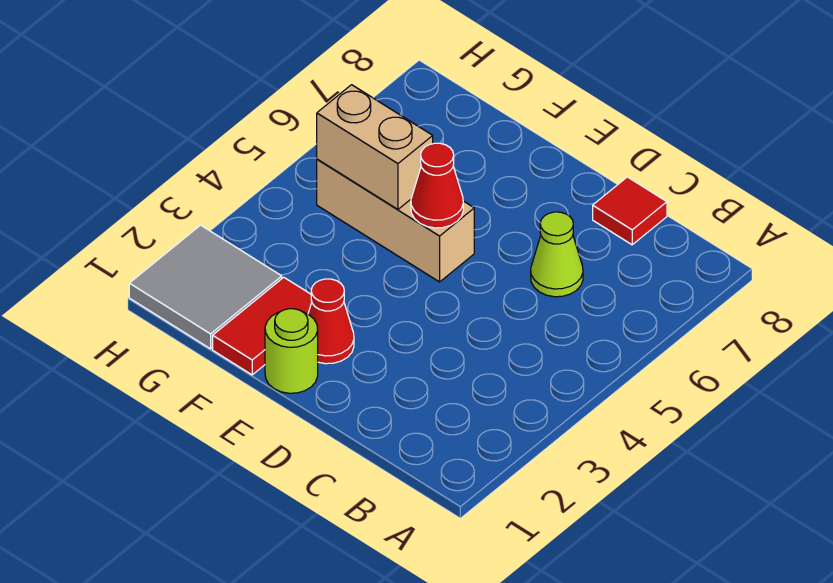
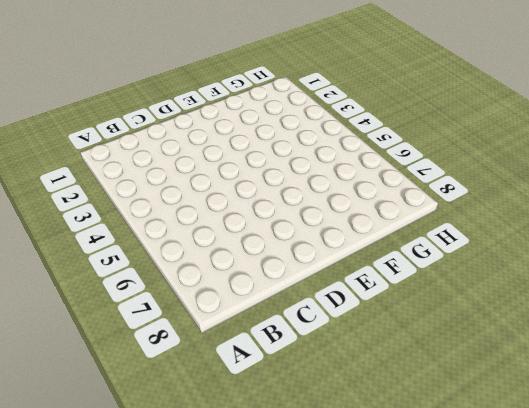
none -> lime 1x1 cone [531,212,583,297]
none -> red 1x1 tile [593,177,667,245]

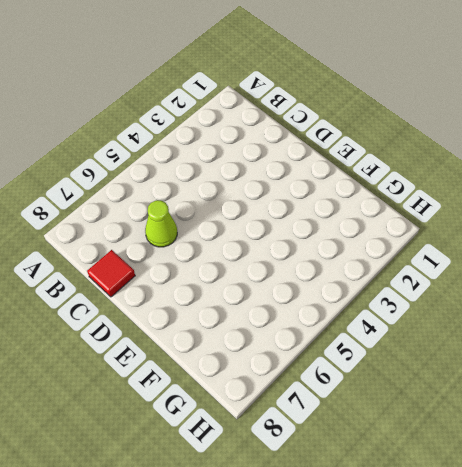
none -> lime 1x1 round brick [265,309,318,393]
none -> red 1x1 cone [308,279,354,364]

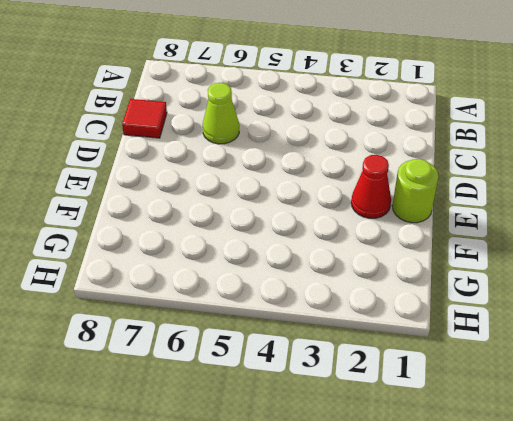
none -> tan 1x3 brick [317,159,474,282]
none -> red 1x2 tile [213,277,312,375]

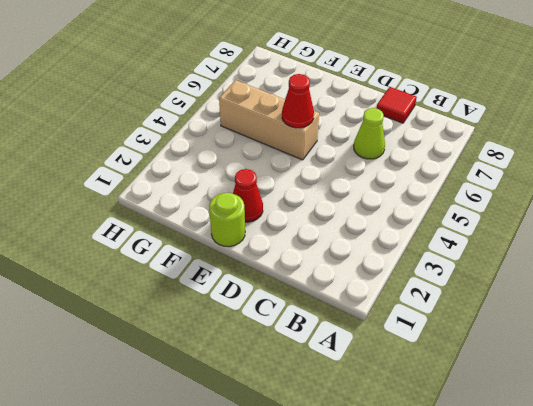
none -> red 1x2 tile [213,277,312,375]
none -> grey 2x2 tile [129,225,282,349]

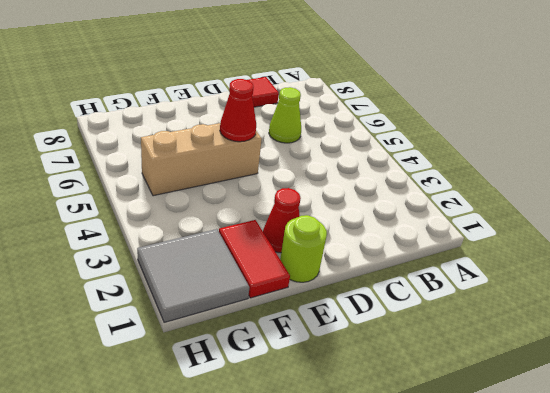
none -> tan 1x2 brick [317,85,433,209]

